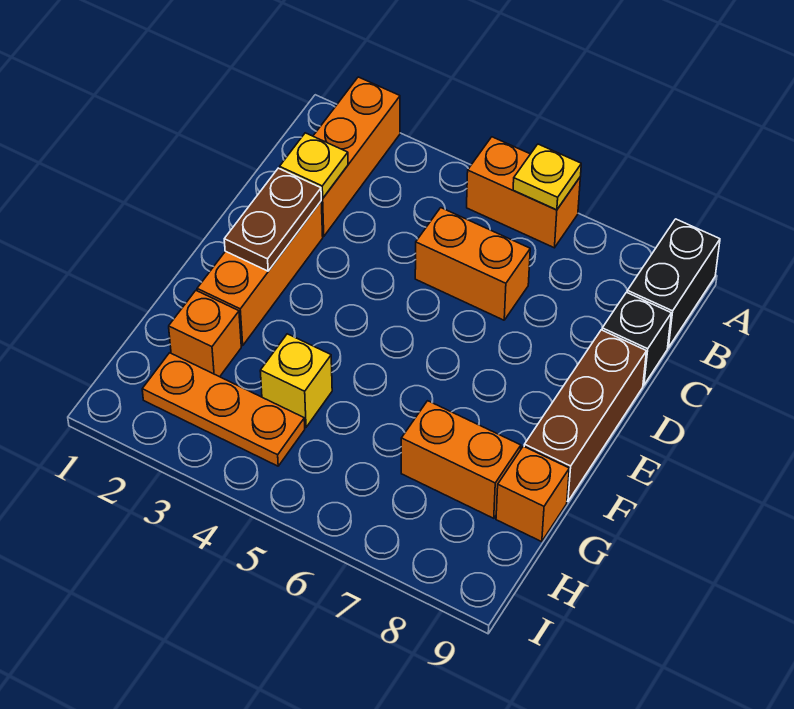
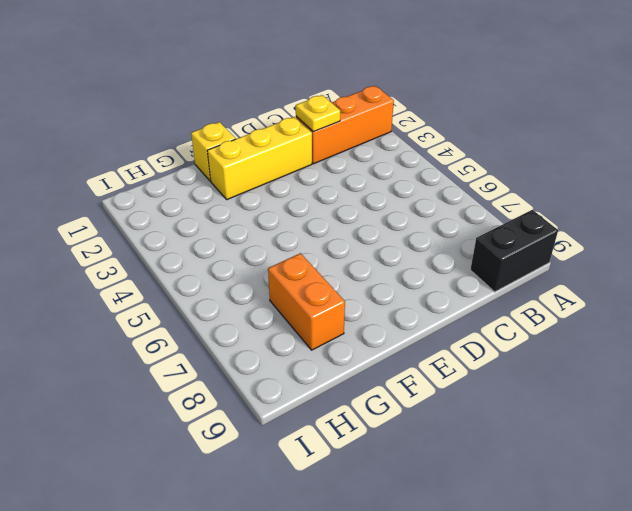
yellow 1x3 brick [207,117,312,200] -> orange 1x3 brick [197,202,323,346]
yellow 1x1 brick [191,122,236,181] -> yellow 1x1 brick moved to [260,334,332,427]
none -> orange 1x2 brick [467,137,580,248]
none -> orange 1x2 brick [415,208,530,320]
none -> black 1x1 brick [602,292,671,385]

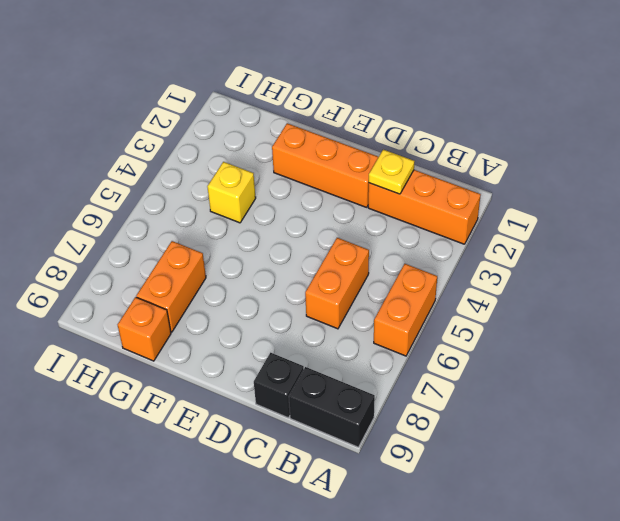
none -> brown 1x3 brick [524,330,647,502]
none -> orange 1x1 brick [169,291,241,377]
none -> orange 1x3 plate [142,353,305,466]

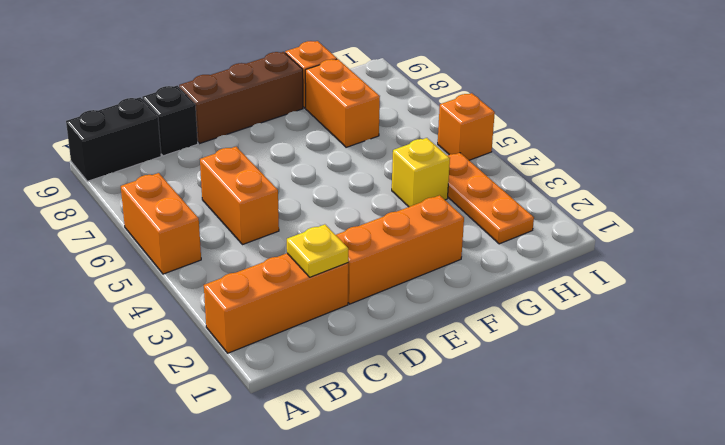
orange 1x1 brick [438,93,495,160] -> orange 1x1 brick moved to [169,291,241,377]
none -> yellow 1x1 plate [513,144,581,210]
none -> brown 1x2 plate [224,168,321,271]

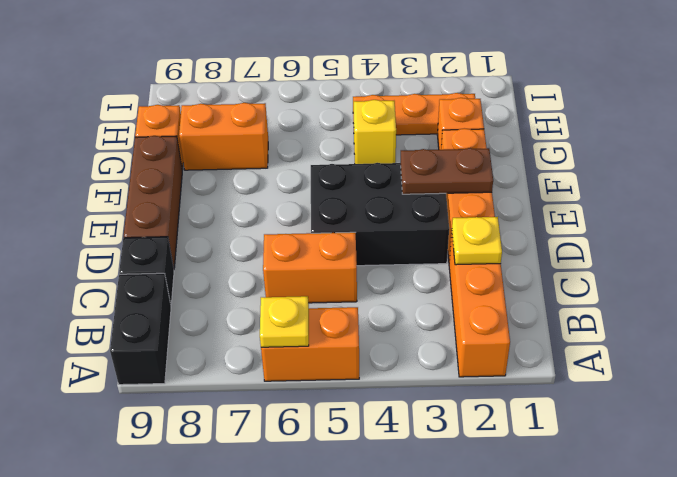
black 2x3 brick [311,163,449,266] -> none
brown 1x2 plate [400,148,493,194] -> brown 1x2 plate turned to [224,168,321,271]

